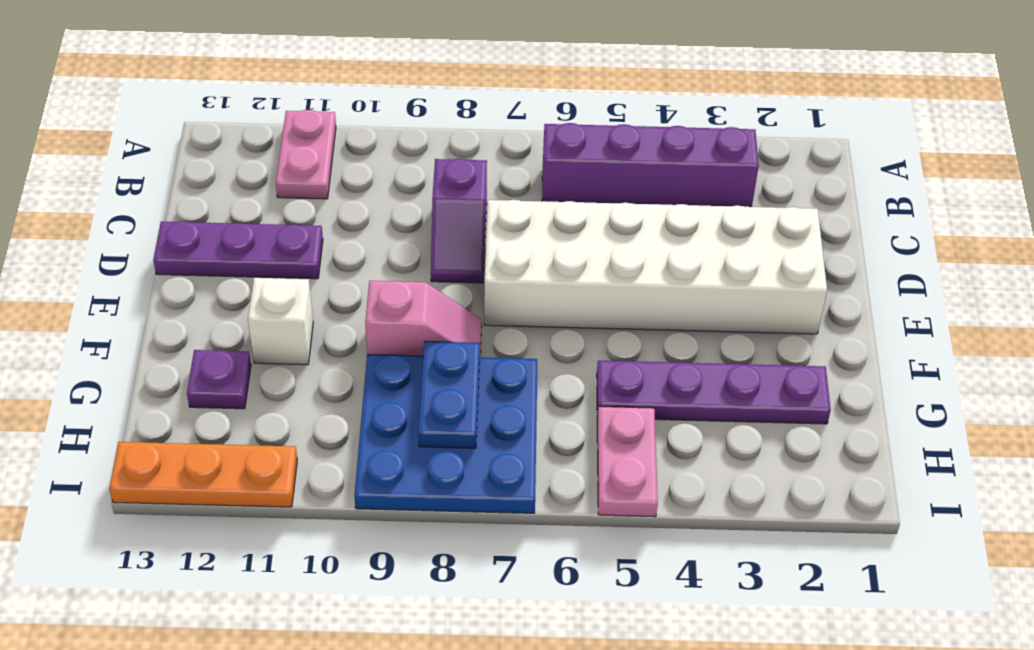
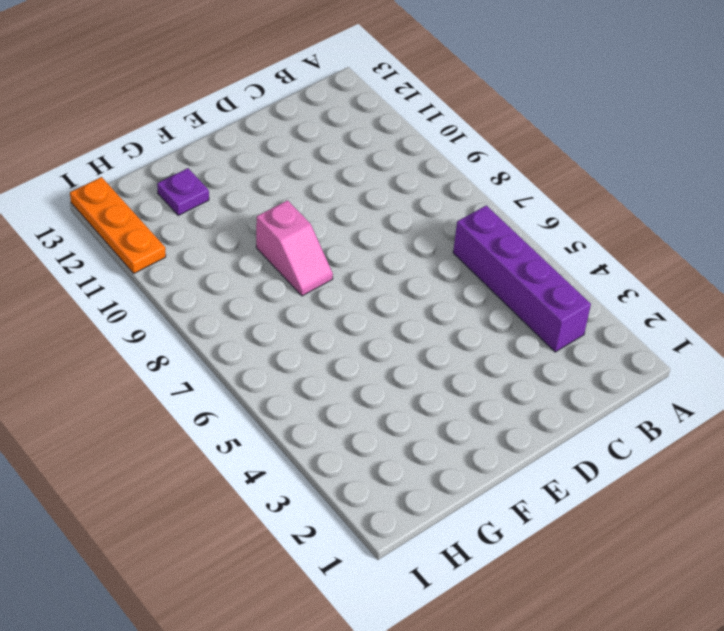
none -> pink 1x2 plate [276,110,336,199]
none -> purple 1x2 slope [431,158,487,283]
none -> white 2x6 brick [484,200,827,334]

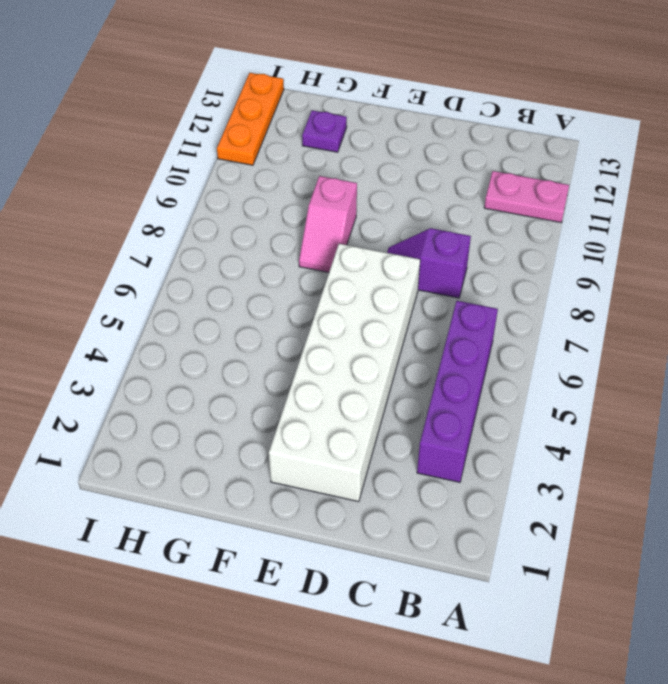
none -> purple 1x3 plate [153,221,323,279]
none -> white 1x1 brick [248,278,313,365]
none -> purple 1x4 plate [597,361,831,424]

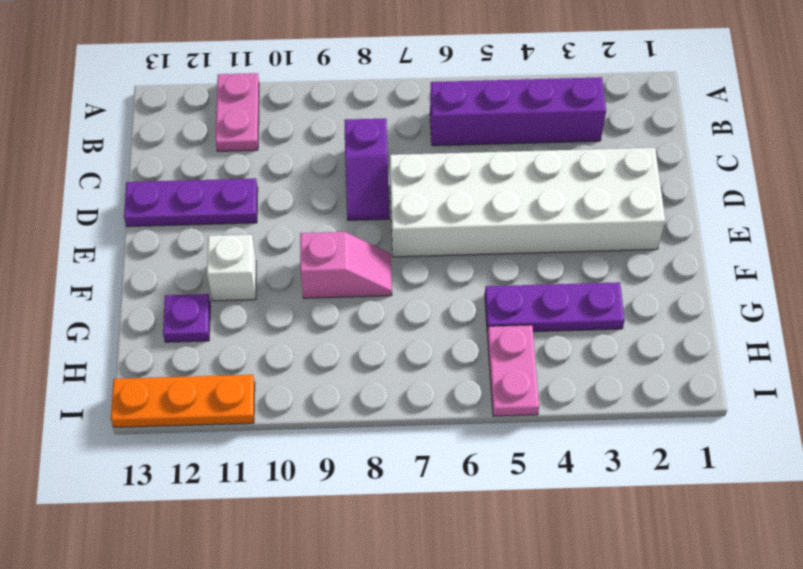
purple 1x3 plate [485,282,625,333] -> purple 1x4 plate [597,361,831,424]
none -> blue 3x3 plate [354,354,537,513]
none -> blue 1x2 plate [418,341,480,448]

